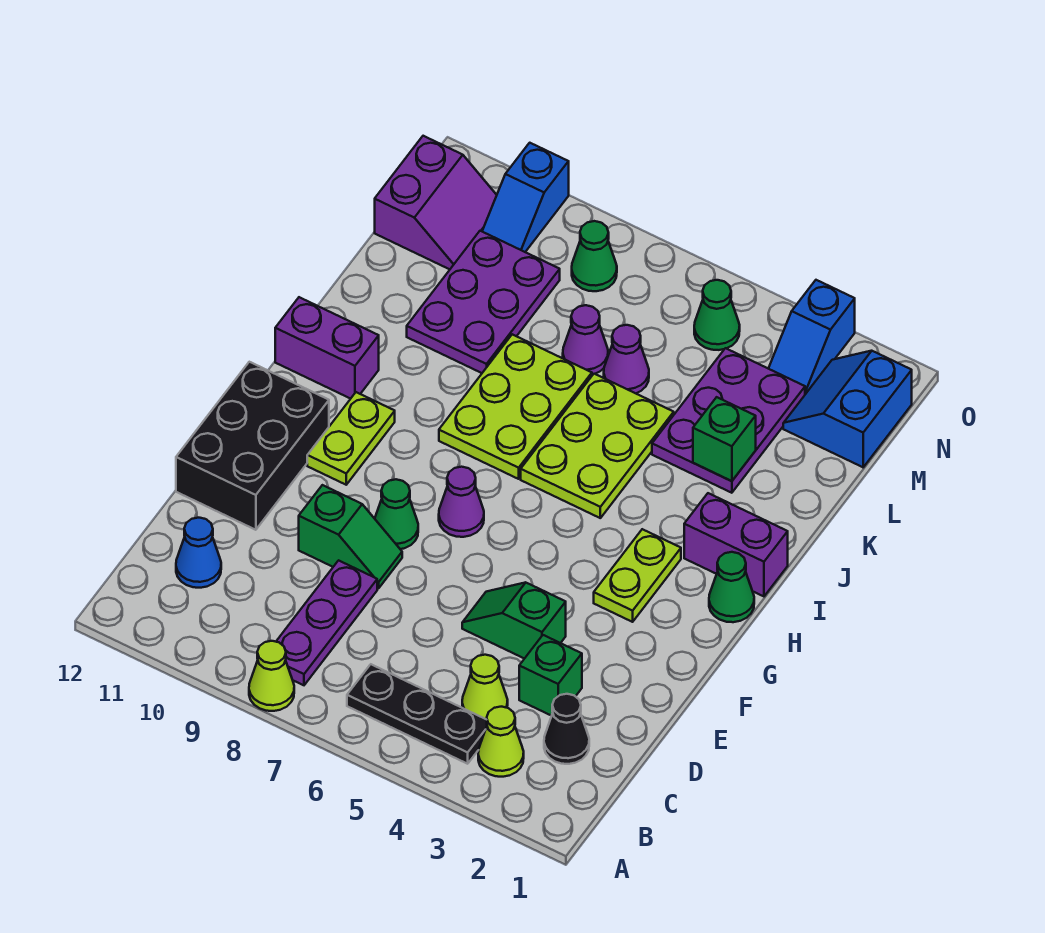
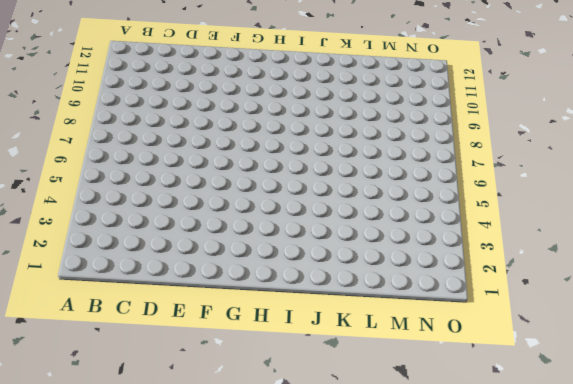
none -> lime 1x1 cone [249,641,294,711]
none -> lime 1x1 cone [478,707,524,777]
none -> black 1x3 plate [347,664,487,764]
none -> purple 1x3 plate [276,560,377,685]

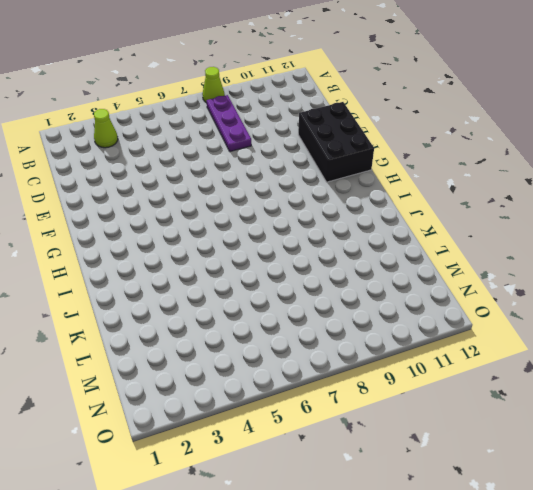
none -> black 1x3 plate [347,664,487,764]
none -> black 1x1 cone [544,694,589,764]
none -> lime 1x1 cone [462,655,508,720]
none -> blue 1x1 cone [176,518,221,588]

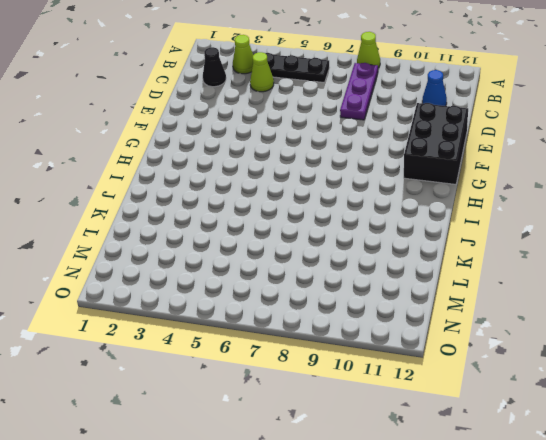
none -> green 1x1 brick [519,635,582,716]
none -> green 1x2 slope [462,583,566,659]
none -> green 1x2 slope [299,485,402,589]
none -> green 1x1 cone [375,479,418,549]

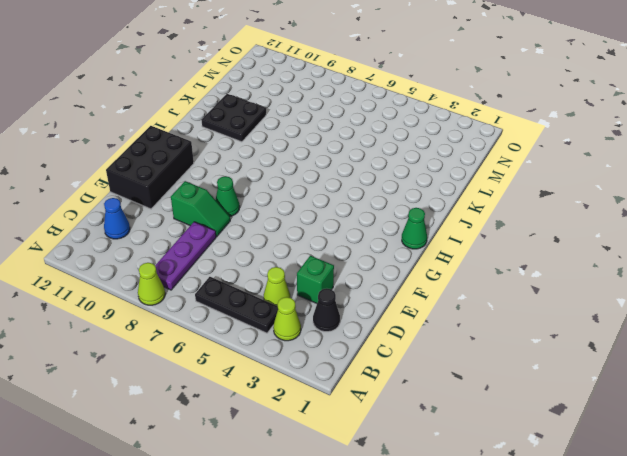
black 2x2 plate [202,94,266,142] -> purple 2x3 plate [407,231,560,373]
none -> green 1x2 slope [462,583,566,659]
none -> lime 1x2 plate [594,529,681,622]
none -> purple 1x1 cone [439,467,484,537]
none -> lime 1x2 plate [307,392,395,485]

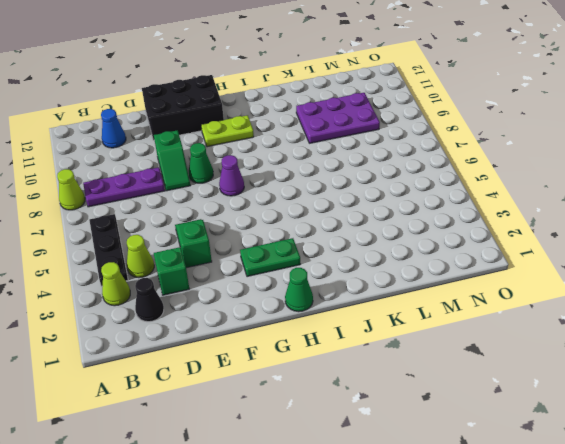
green 1x2 plate [240,238,300,277] -> lime 1x2 plate [594,529,681,622]
none -> purple 1x2 brick [684,493,788,596]
none -> lime 2x3 plate [521,374,674,518]
none -> lime 2x3 plate [439,334,592,479]
none -> purple 1x2 brick [275,297,379,399]

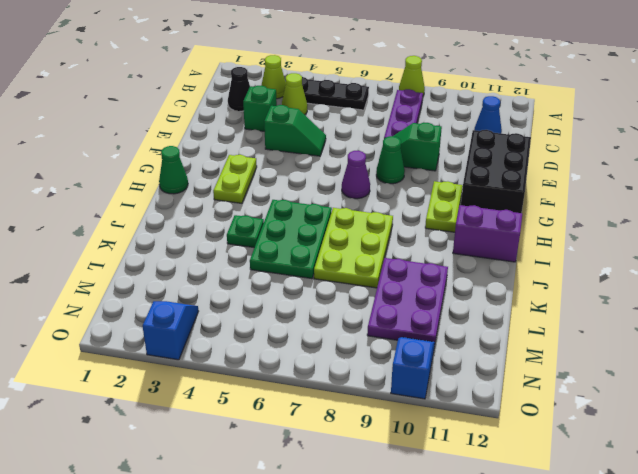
green 2x3 plate [250,200,332,279] -> lime 2x3 plate [521,374,674,518]
green 1x1 plate [227,215,264,248] -> none
none -> purple 1x2 brick [684,493,788,596]
none -> purple 2x3 plate [652,348,805,493]
none -> purple 1x1 cone [604,325,649,393]
none -> purple 1x1 cone [563,305,608,375]

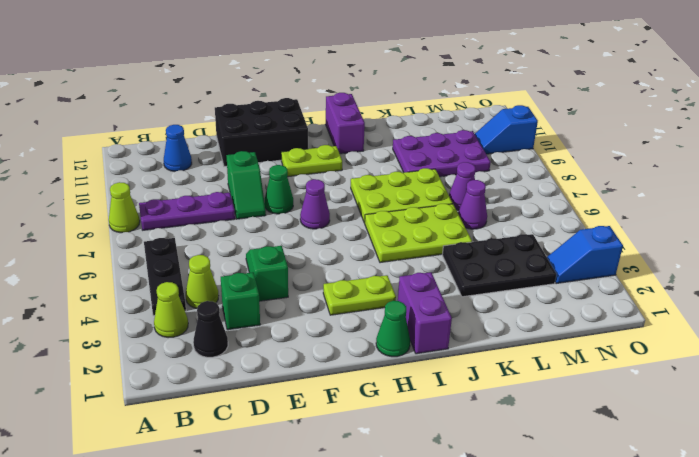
black 2x3 plate [442,234,556,297] -> purple 2x3 plate [652,348,805,493]
none -> blue 2x2 slope [783,351,912,467]
none -> purple 2x2 slope [375,136,497,269]
none -> green 1x1 cone [694,280,740,350]
none -> green 1x1 cone [572,221,617,291]

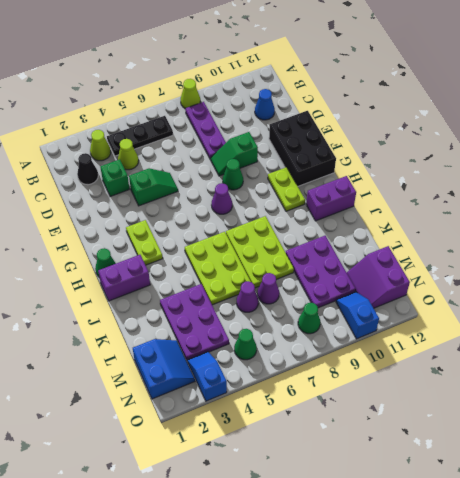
none -> green 1x1 brick [693,397,756,481]

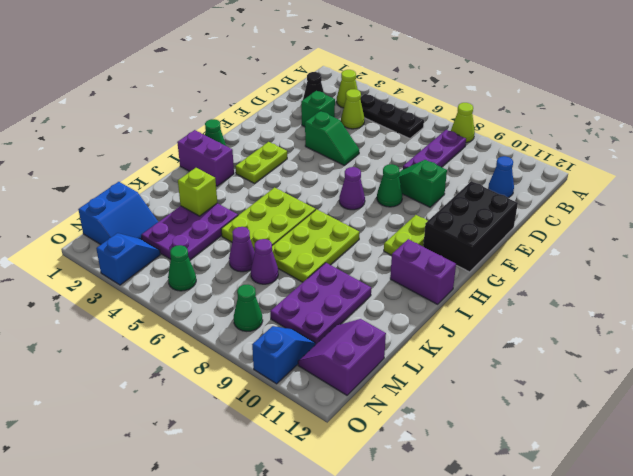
lime 1x1 brick [178,168,217,216] -> green 1x1 brick [693,397,756,481]

